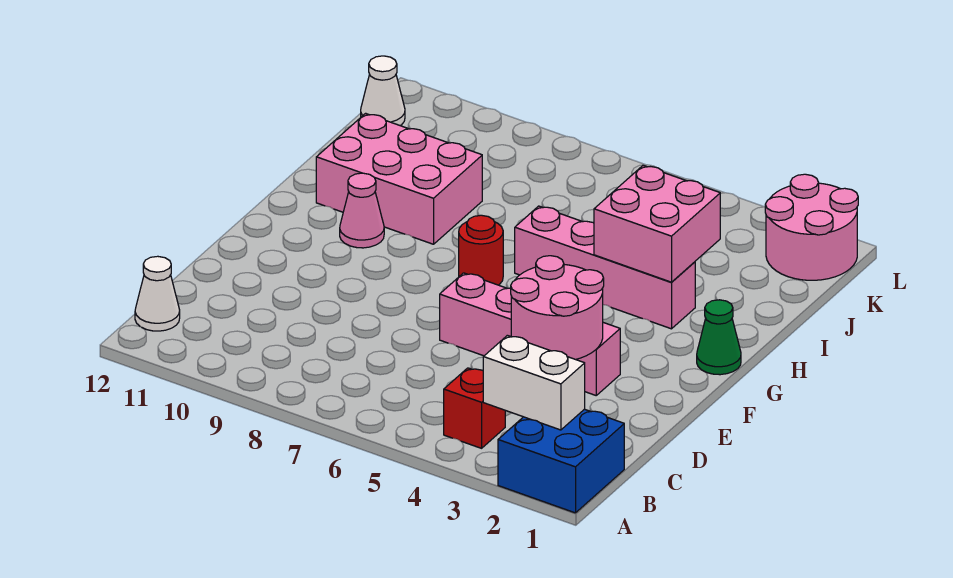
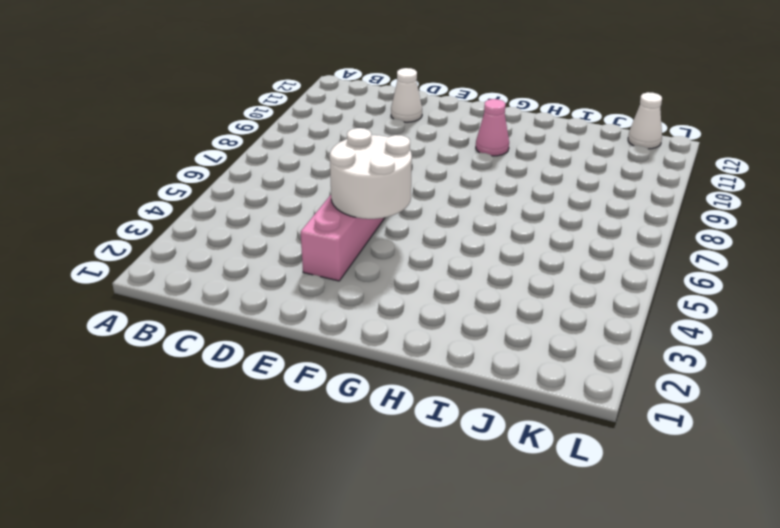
white 1x1 cone [391,68,422,122] -> white 1x1 cone moved to [135,256,180,331]
white 2x2 round brick [330,128,412,219] -> pink 2x2 round brick [511,256,604,359]
none -> blue 2x2 brick [498,409,624,513]
none -> red 1x1 brick [444,368,505,448]
none -> green 1x1 cone [697,300,741,375]

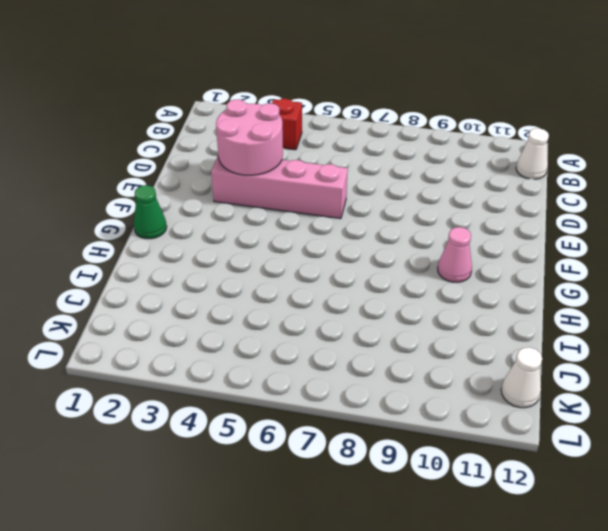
none -> blue 2x2 brick [498,409,624,513]
none -> red 1x1 round brick [459,215,503,285]
none -> pink 1x4 brick [515,206,695,329]

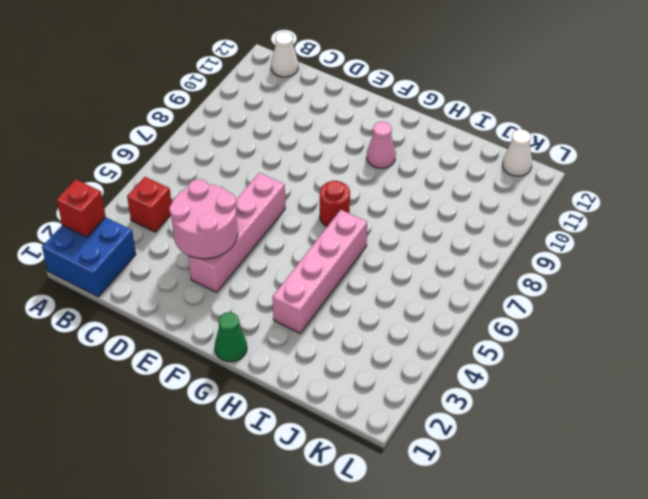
red 1x1 brick [57,179,106,237] -> none
none -> pink 2x3 brick [316,113,482,244]
none -> pink 2x2 round brick [765,174,858,280]
none -> white 1x2 brick [483,335,585,430]

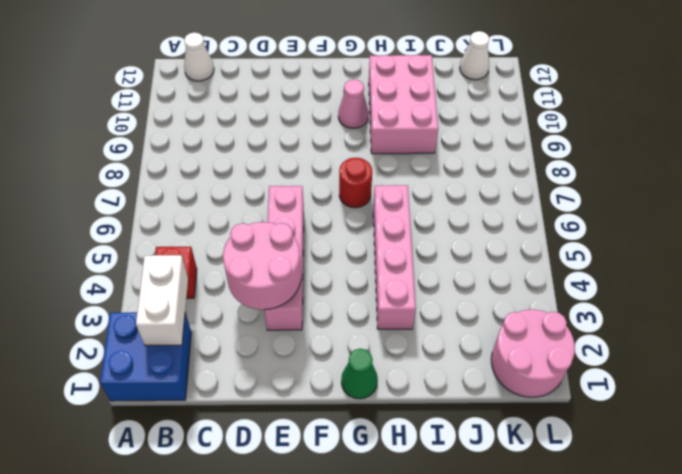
none -> pink 2x2 brick [594,165,720,282]

